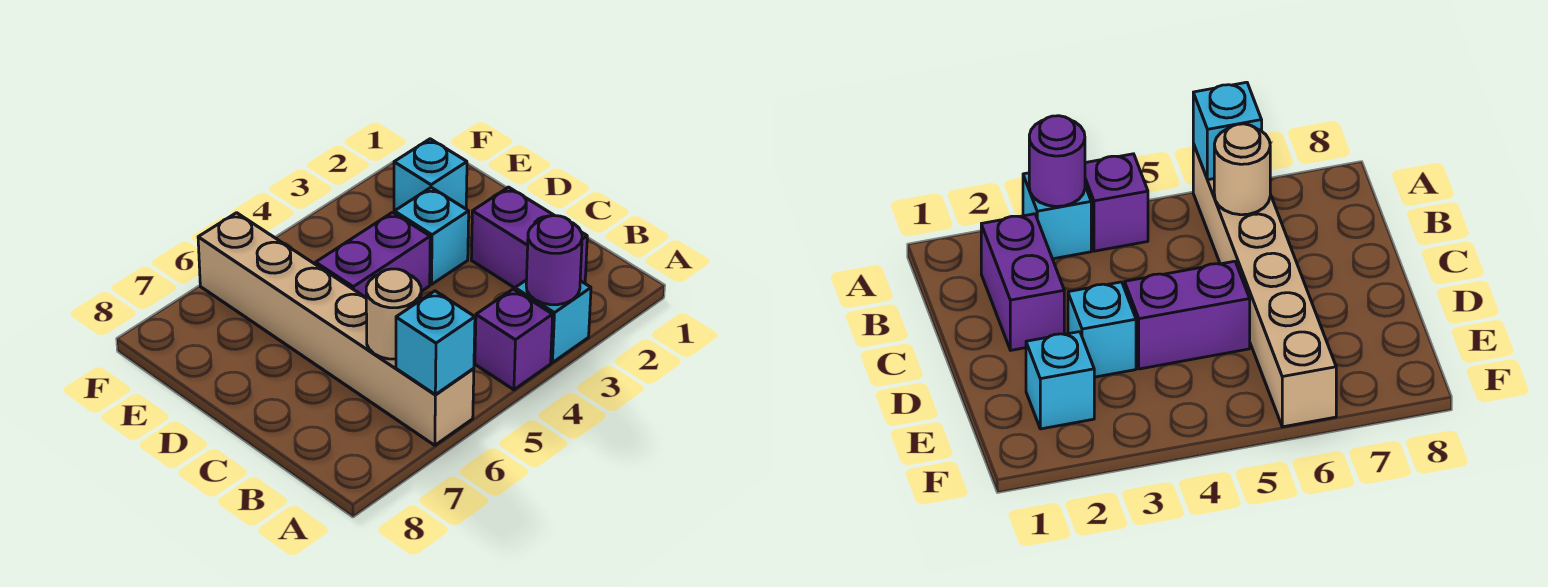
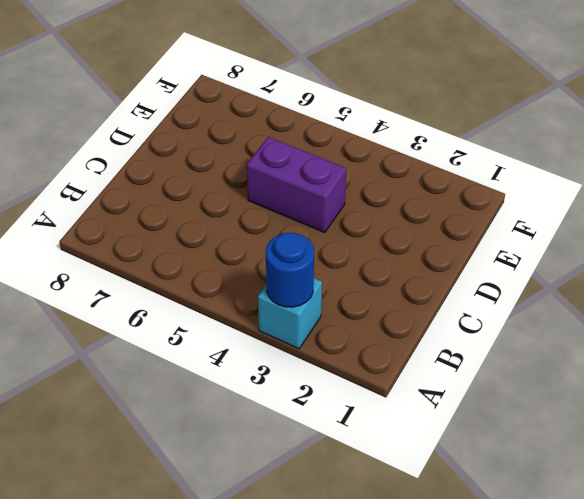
blue 1x1 round brick [266,233,314,307] -> purple 1x1 round brick [526,216,582,305]
none -> purple 1x1 brick [475,289,553,390]
none -> tan 1x6 brick [198,213,474,445]

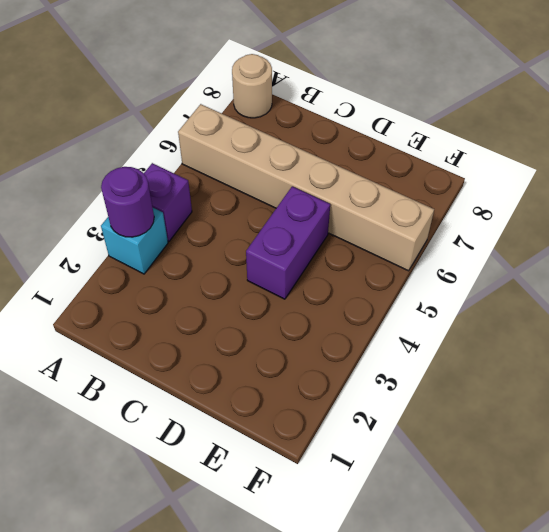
tan 1x1 round brick [232,54,272,118] -> tan 1x1 round brick moved to [366,269,421,359]
none -> purple 1x2 brick [471,187,587,288]
none -> cyan 1x1 brick [394,188,469,284]

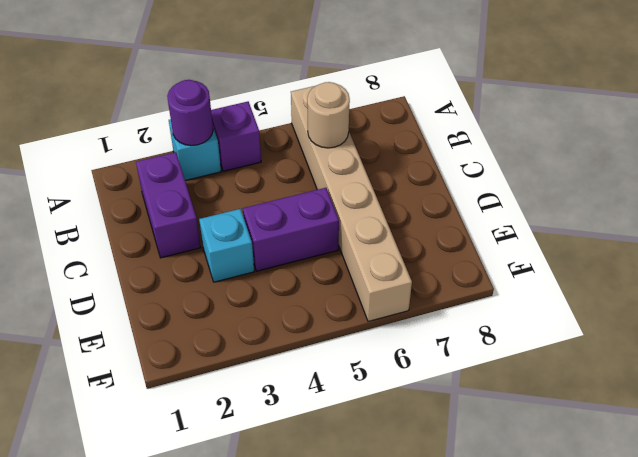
none -> cyan 1x1 brick [394,139,467,211]
none -> cyan 1x1 brick [396,291,475,395]

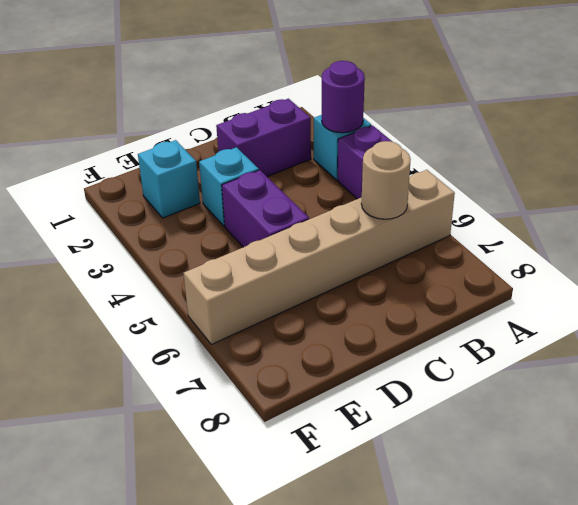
none -> cyan 1x1 brick [396,291,475,395]

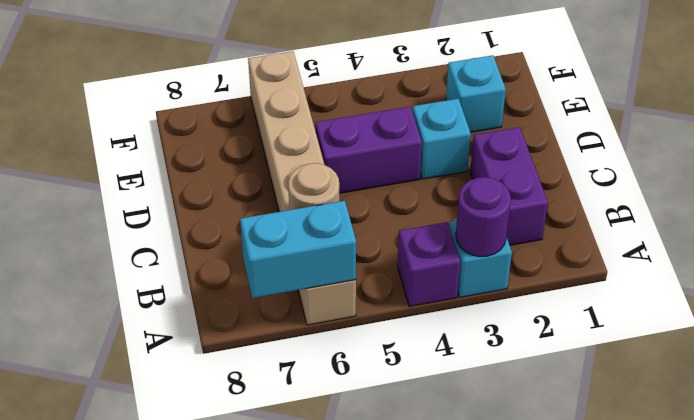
cyan 1x2 brick [240,201,356,298] -> cyan 1x1 brick [396,291,475,395]

